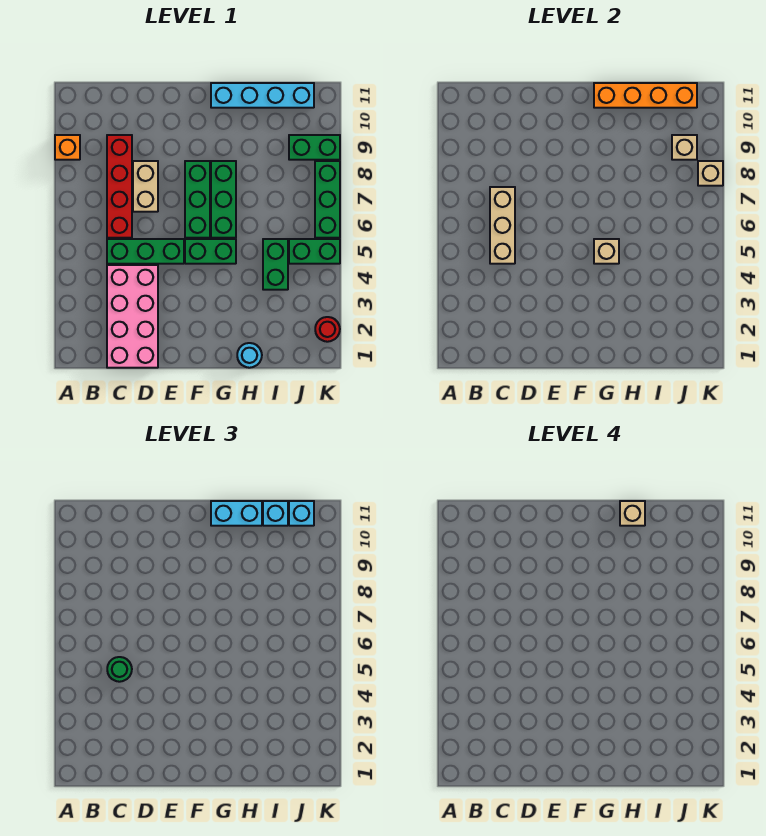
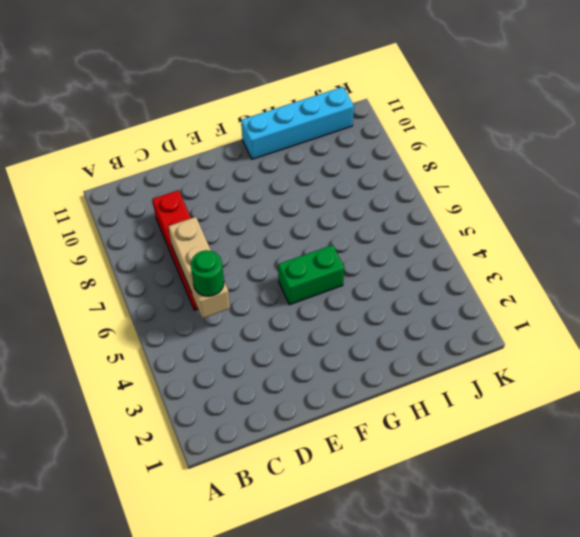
none -> orange 1x1 brick [55,135,80,160]
none -> pink 2x4 brick [107,265,158,368]
none -> green 1x3 brick [107,239,184,264]

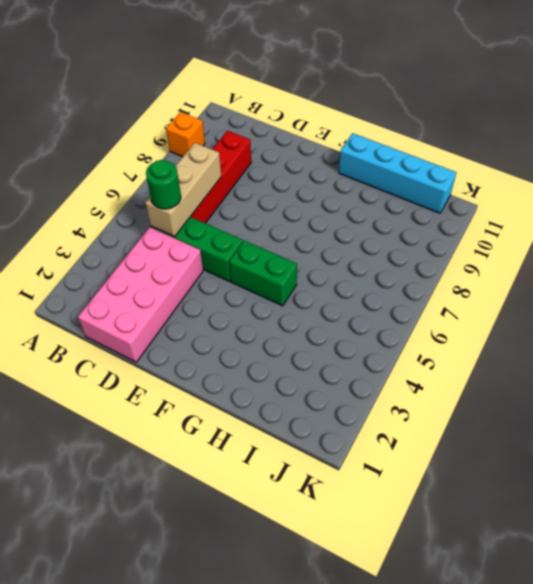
none -> tan 1x2 brick [133,161,158,212]
none -> green 1x3 brick [185,161,210,238]
none -> green 1x3 brick [211,161,236,238]

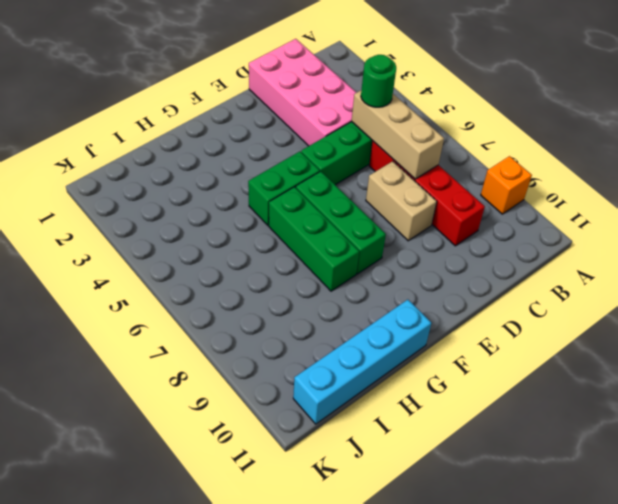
none -> cyan 1x1 round brick [237,343,262,368]
none -> green 1x2 brick [263,239,288,290]
none -> green 1x2 brick [289,239,340,264]

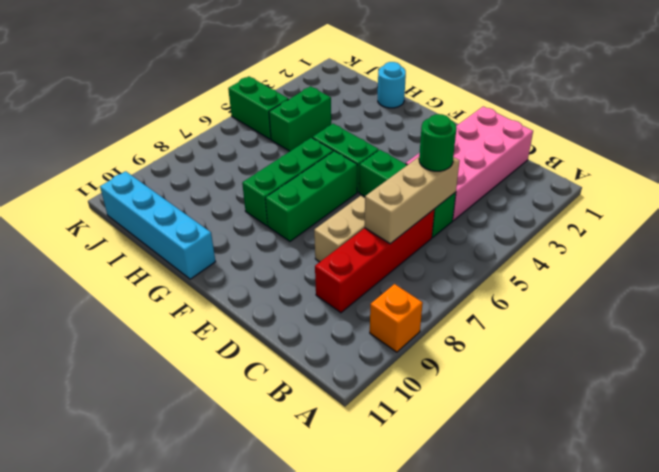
none -> green 1x2 brick [289,135,340,160]
none -> red 1x1 round brick [315,317,340,342]
none -> green 1x3 brick [315,161,340,238]

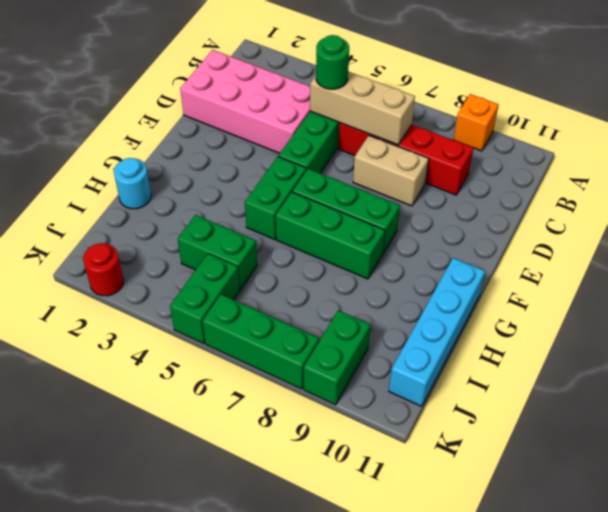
none -> tan 1x1 brick [594,239,619,264]
none -> orange 1x4 brick [594,83,697,108]
none -> tan 1x1 brick [672,135,697,160]

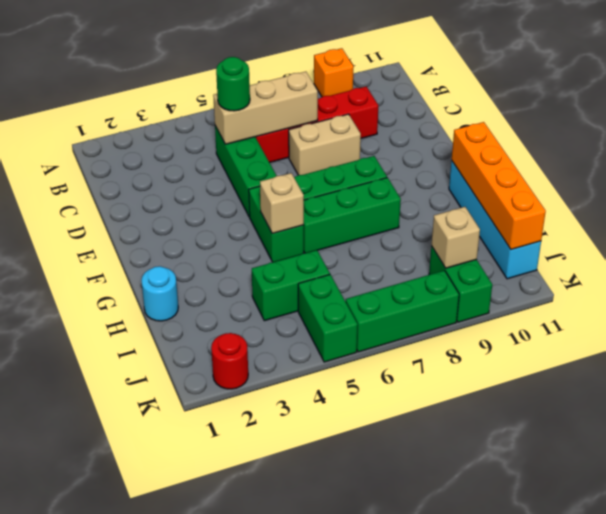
none -> pink 2x4 brick [107,265,158,368]
none -> tan 1x1 brick [698,161,723,186]
none -> cyan 1x2 brick [211,501,262,526]

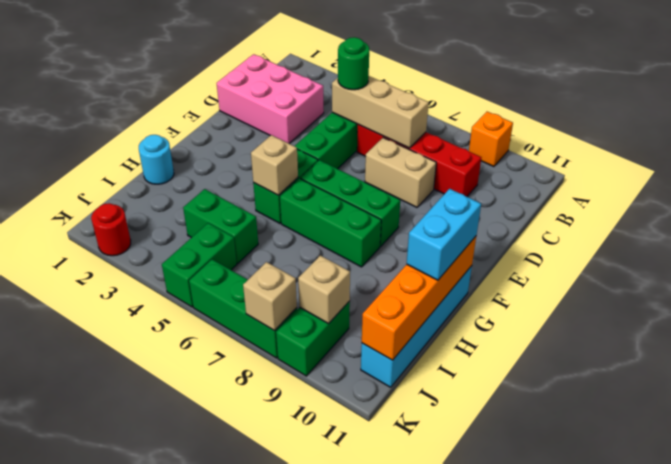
pink 2x3 brick [217,54,324,144] -> pink 2x4 brick [107,265,158,368]
none -> cyan 1x1 brick [263,501,288,526]
none -> cyan 1x1 brick [289,501,314,526]
none -> tan 1x1 brick [620,501,645,526]

